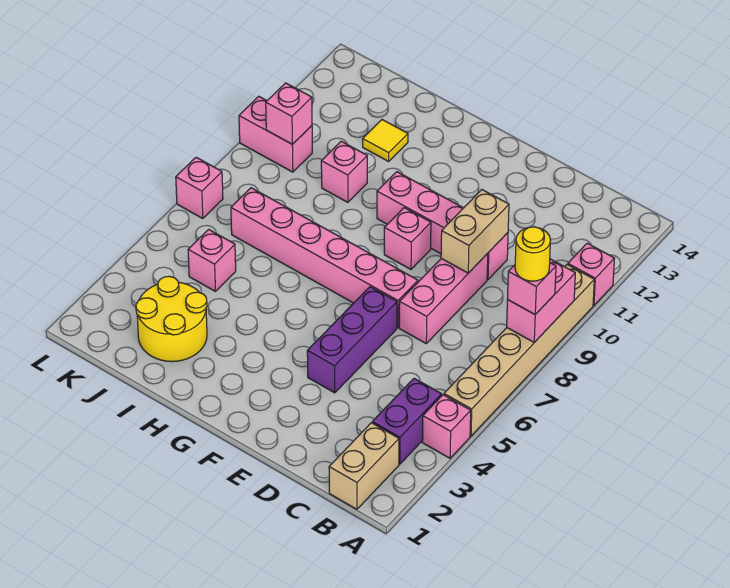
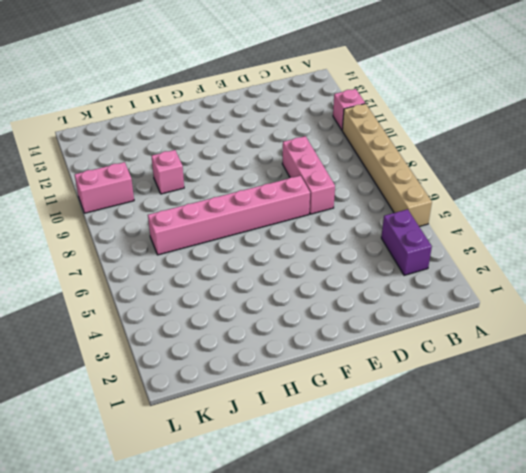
none -> pink 1x1 brick [422,395,471,458]
none -> tan 1x2 brick [329,423,399,509]
none -> pink 1x4 brick [377,172,508,280]

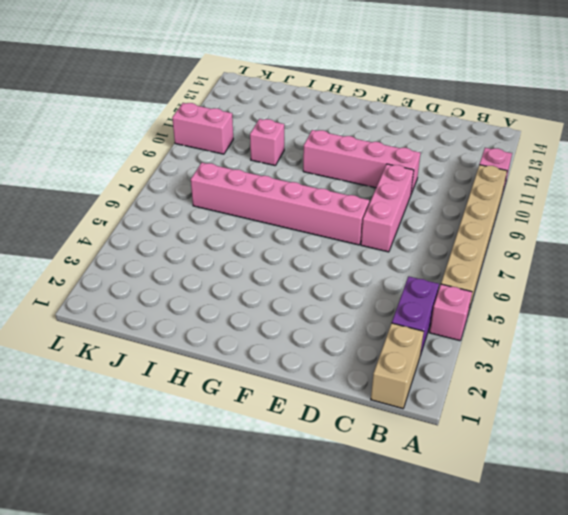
none -> purple 1x3 brick [307,287,397,393]
none -> pink 1x1 brick [384,208,431,269]
none -> yellow 2x2 round brick [136,276,207,362]

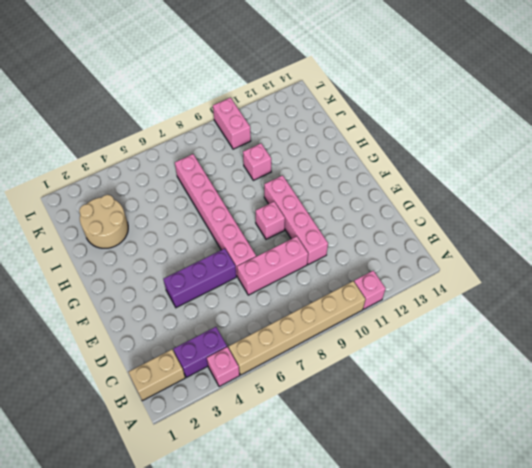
tan 2x2 round brick [79,195,128,248] -> yellow 2x2 round brick [136,276,207,362]
none -> yellow 1x1 tile [363,120,408,161]
none -> pink 1x1 brick [188,229,236,291]
none -> pink 1x1 brick [176,157,223,219]

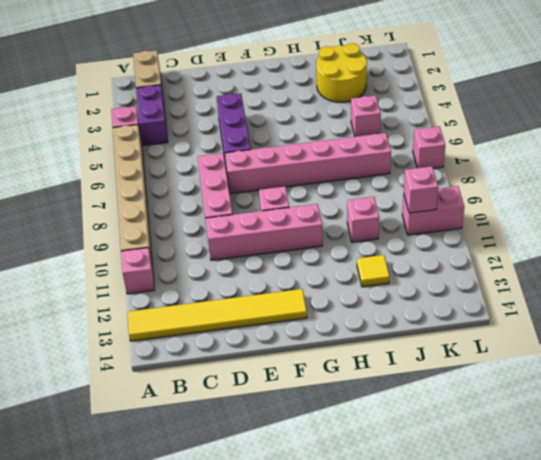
yellow 1x6 tile [127,289,307,341] -> none
none -> pink 1x2 brick [507,259,575,342]
none -> tan 1x2 brick [441,190,509,273]
none -> pink 1x1 brick [508,263,556,314]

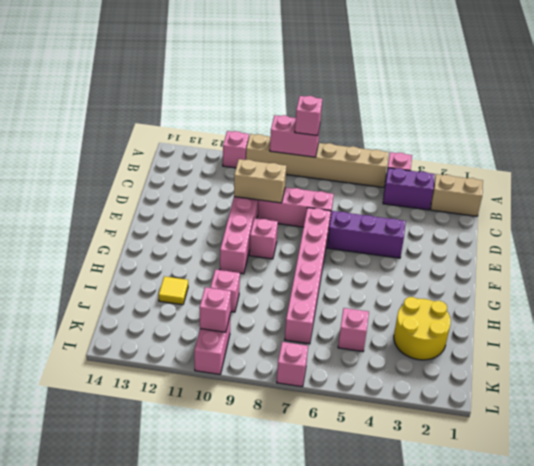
none -> yellow 1x1 round brick [515,227,550,281]

